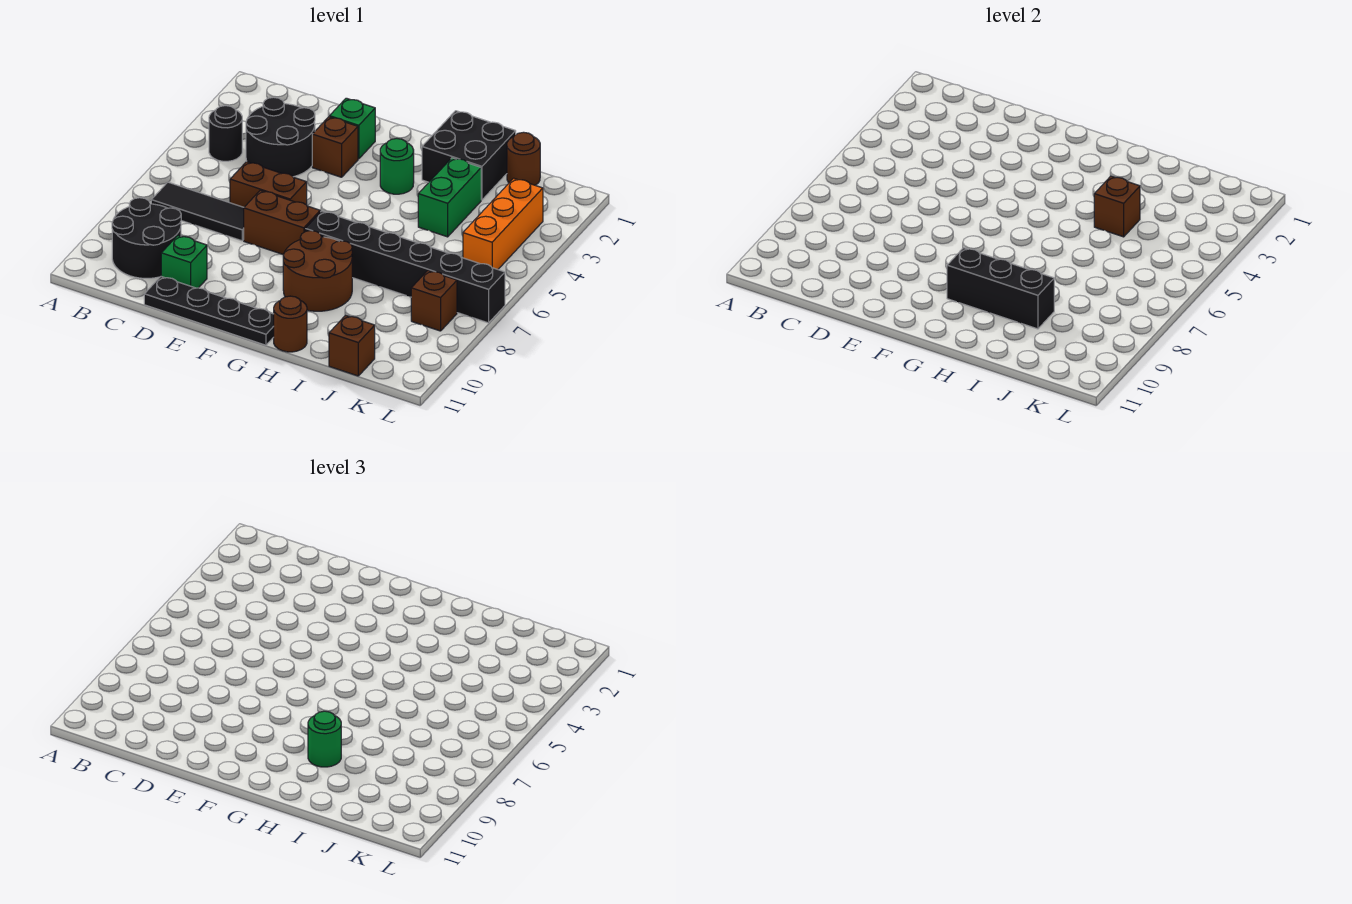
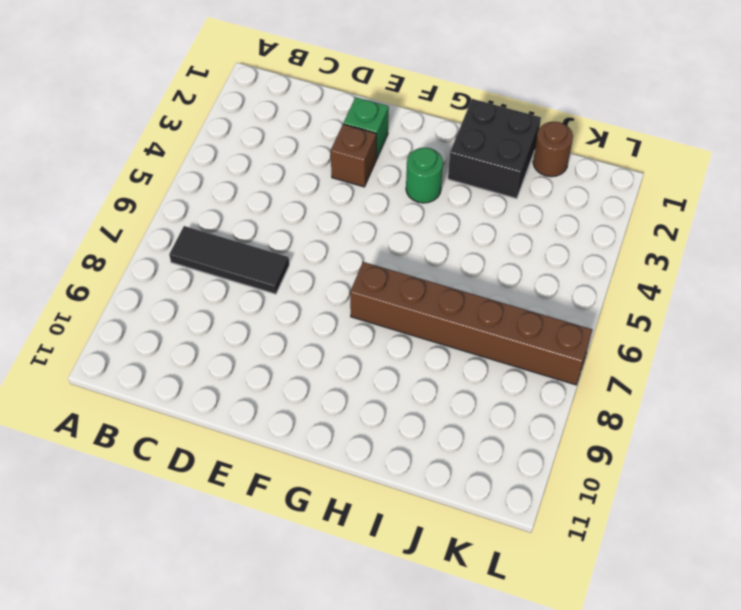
brown 1x6 brick [350,262,592,385] -> black 1x6 brick [305,211,505,323]
none -> black 1x1 round brick [209,106,242,161]
none -> black 2x2 round brick [112,198,181,278]
none -> black 2x2 round brick [246,97,315,177]

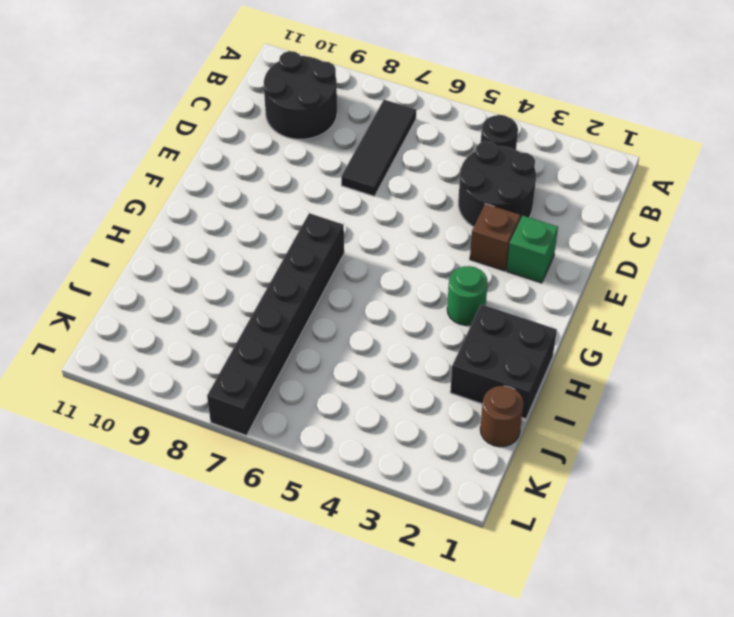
none -> brown 1x2 brick [230,162,307,207]
none -> green 1x1 brick [161,236,207,288]
none -> black 1x4 plate [144,277,274,345]

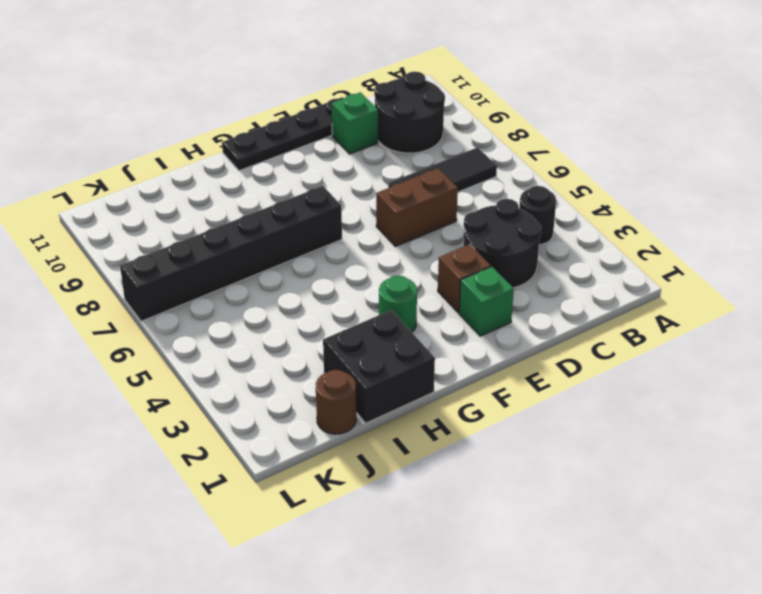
none -> brown 1x2 brick [244,190,320,255]
none -> brown 2x2 round brick [283,231,352,311]
none -> brown 1x1 round brick [274,296,307,352]

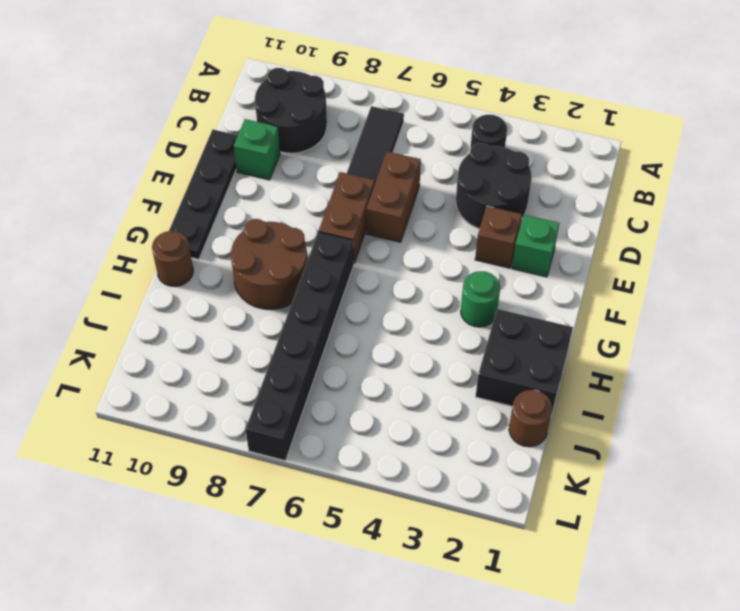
none -> green 1x2 brick [418,158,481,237]
none -> brown 1x1 brick [329,315,375,376]
none -> orange 1x3 brick [463,178,543,269]

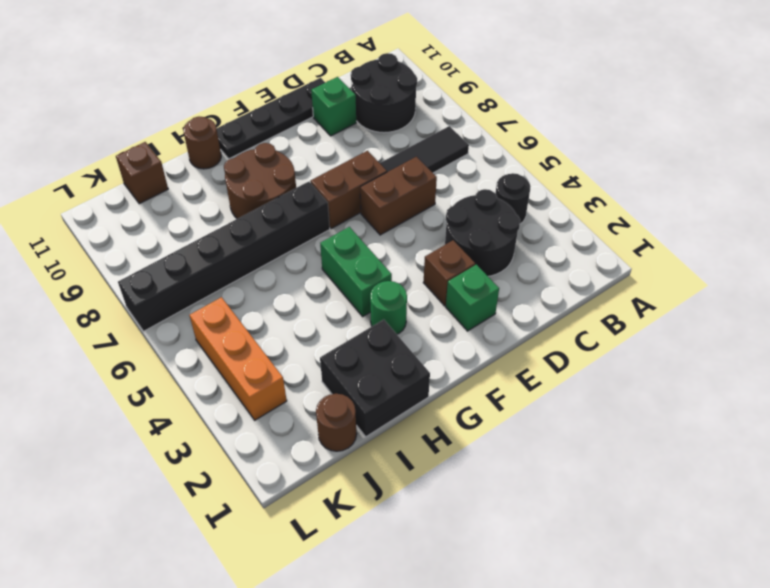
green 1x2 brick [320,227,392,316] -> green 1x2 brick moved to [418,158,481,237]
none -> brown 1x1 brick [411,271,457,331]
none -> black 1x3 brick [947,248,1054,329]
none -> brown 1x1 brick [1094,176,1140,237]

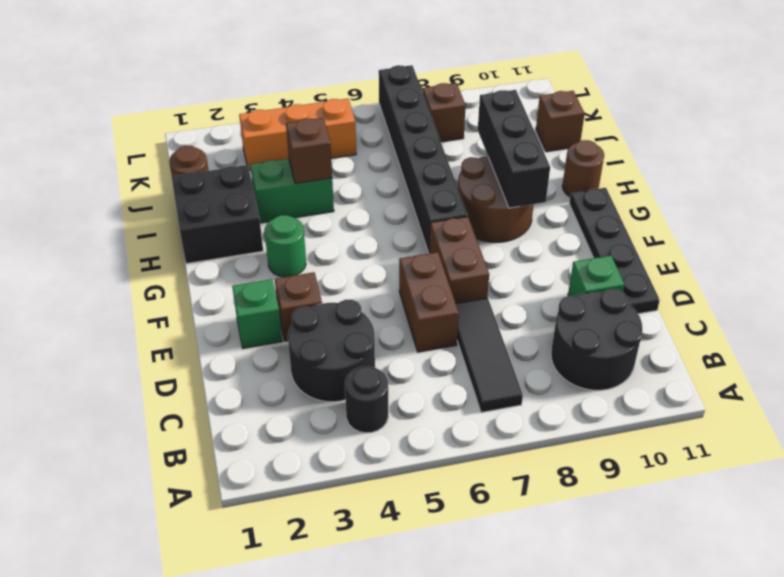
none -> green 1x1 round brick [308,711,341,767]

